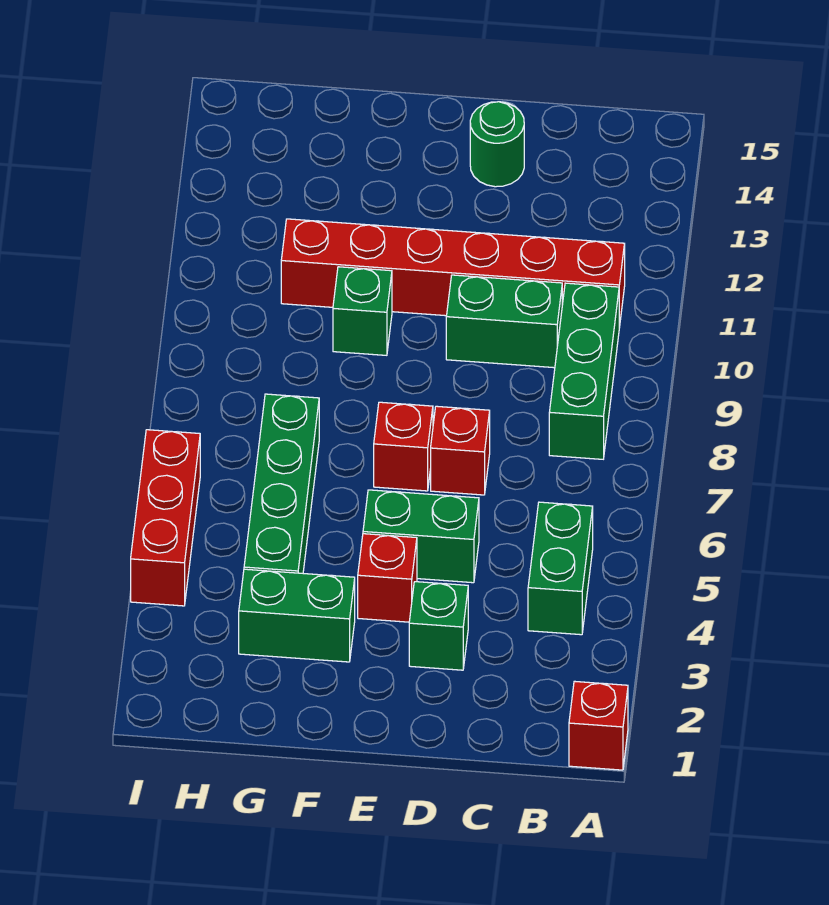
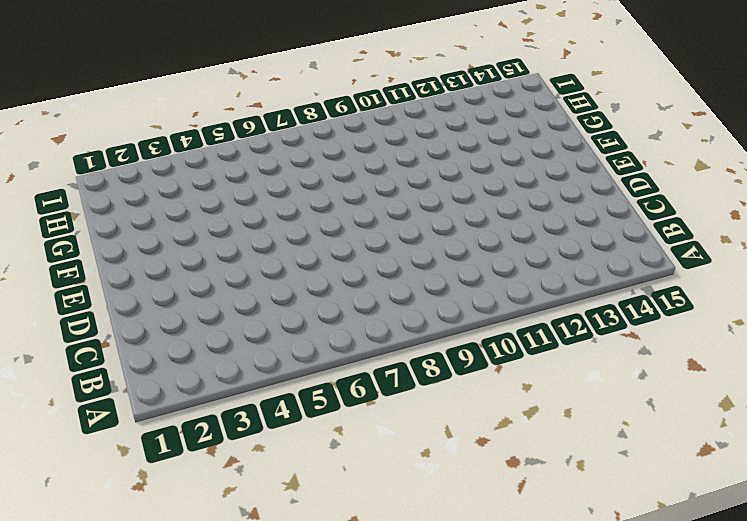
none -> red 1x1 brick [569,681,628,770]
none -> green 1x2 brick [528,502,593,635]
none -> green 1x3 brick [549,283,619,459]

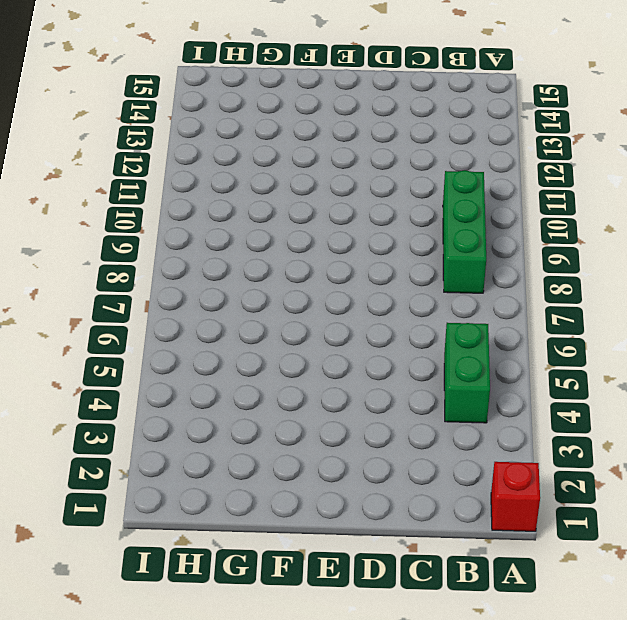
none -> red 1x6 brick [281,219,625,328]
none -> green 1x2 brick [446,275,562,368]
none -> green 1x1 brick [409,582,468,670]

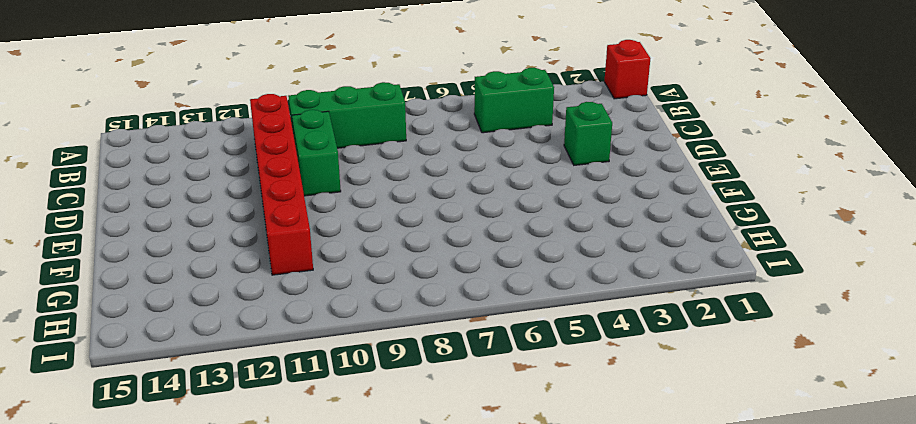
none -> green 1x2 brick [363,490,479,583]
none -> red 1x1 brick [431,406,490,495]
none -> green 1x1 round brick [470,102,524,187]

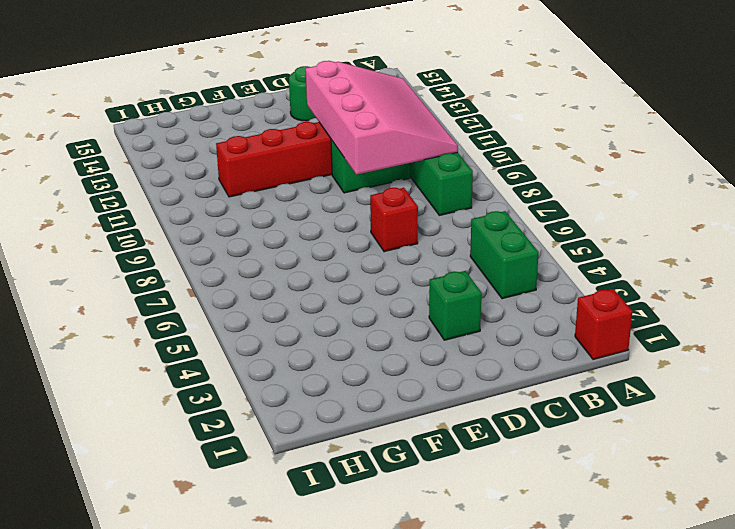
pink 3x4 slope [306,61,458,175] -> none
none -> green 1x2 brick [363,490,479,583]
none -> red 1x1 brick [358,534,417,622]
none -> red 1x1 brick [374,402,433,491]

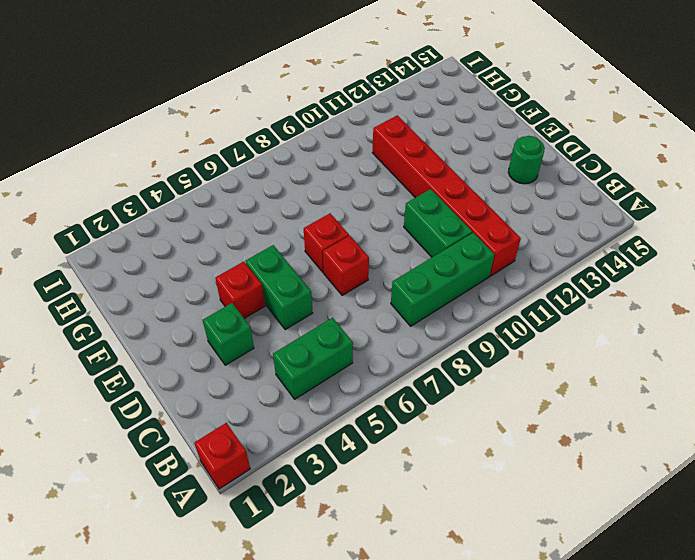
none -> green 1x2 brick [239,569,355,662]
none -> green 1x1 brick [333,267,392,355]
none -> green 1x4 brick [244,394,319,573]

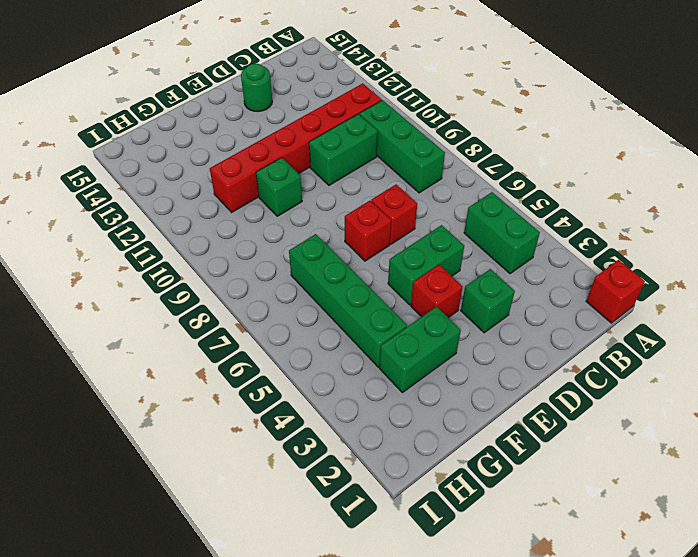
none -> red 1x3 brick [131,430,200,606]

